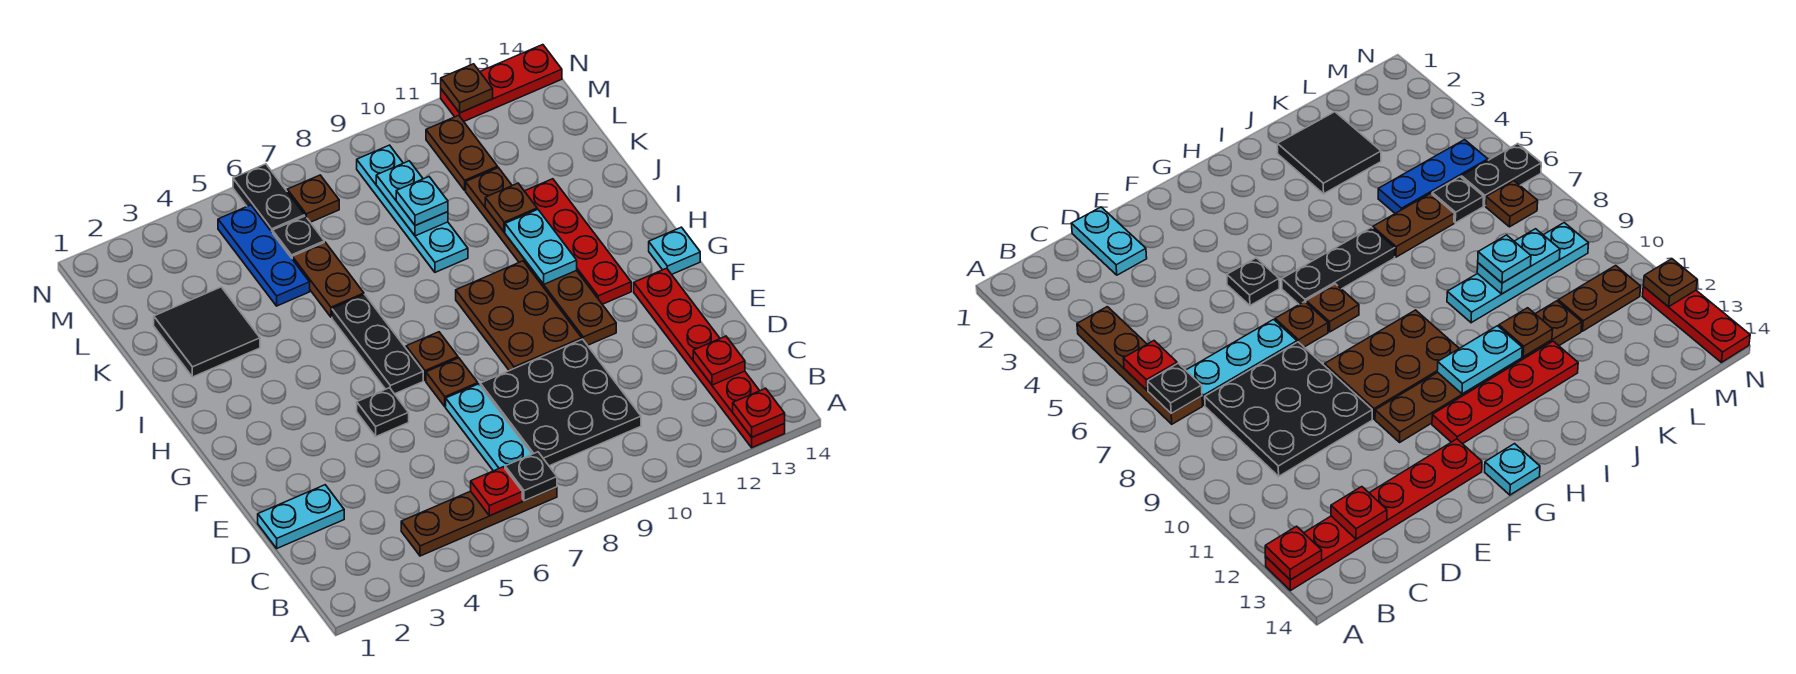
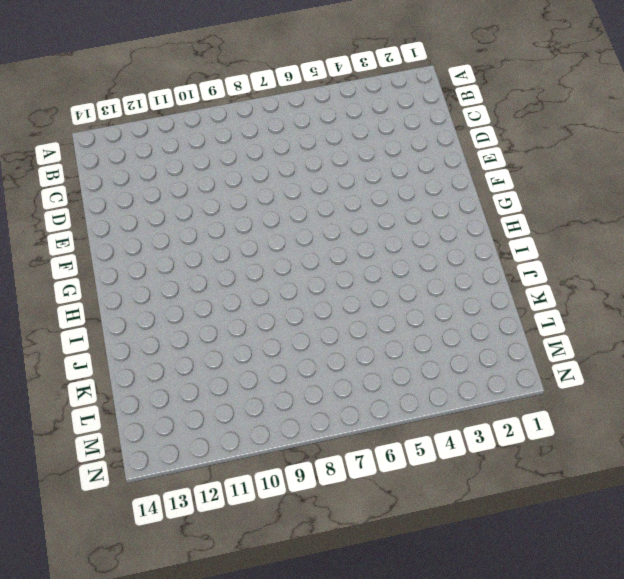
none -> red 1x6 plate [634,268,785,448]
none -> brown 1x4 plate [401,487,557,556]
none -> cyan 1x3 plate [446,384,532,471]
none -> black 3x3 plate [480,339,641,466]

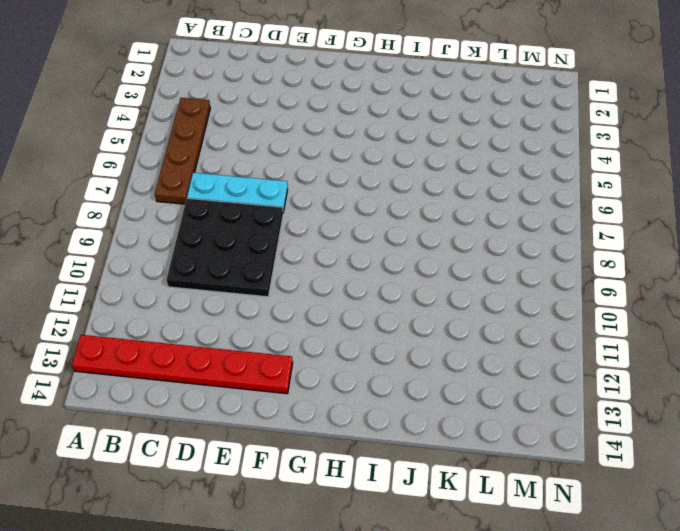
none -> cyan 1x2 plate [258,485,344,548]
none -> black 1x1 plate [357,388,409,436]
none -> brown 1x1 plate [426,358,478,407]
none -> brown 2x3 plate [456,261,582,371]

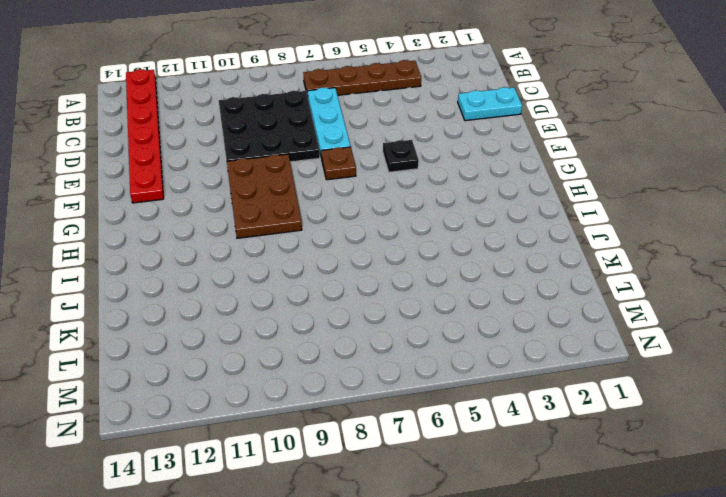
none -> brown 1x6 plate [466,168,616,345]
none -> black 1x3 plate [332,295,423,394]
none -> brown 1x1 plate [406,332,458,381]
none -> red 1x4 plate [525,179,631,304]

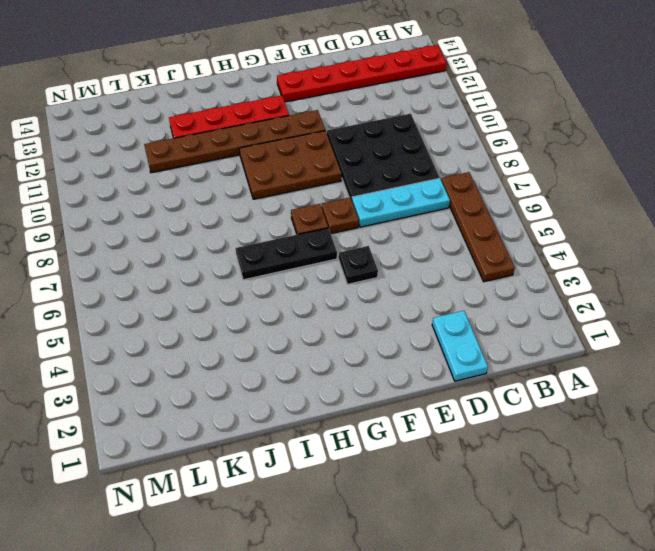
none -> cyan 1x1 plate [649,227,700,274]
none -> black 2x2 tile [154,287,260,377]
none -> brown 1x2 plate [292,242,364,317]
none -> cyan 1x4 plate [357,145,468,272]

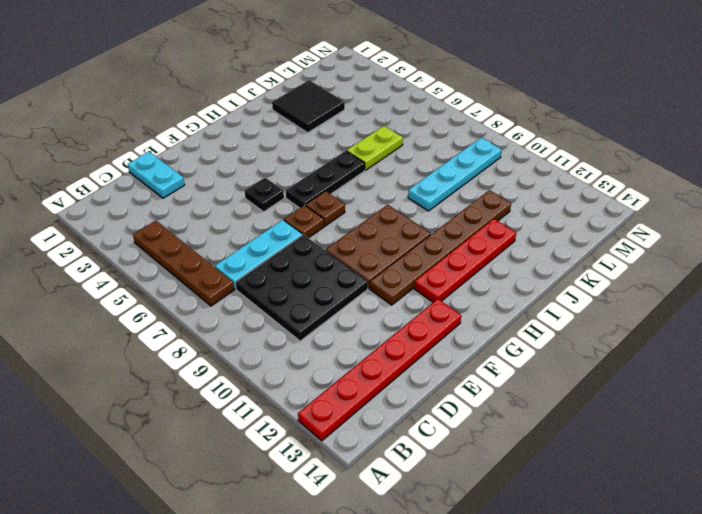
lime 1x2 plate [347,126,403,170] -> brown 1x2 plate [292,242,364,317]
none -> cyan 1x1 plate [649,227,700,274]
none -> blue 1x3 plate [218,205,310,306]
none -> black 1x1 plate [273,216,324,258]
none -> brown 1x2 plate [426,115,498,190]

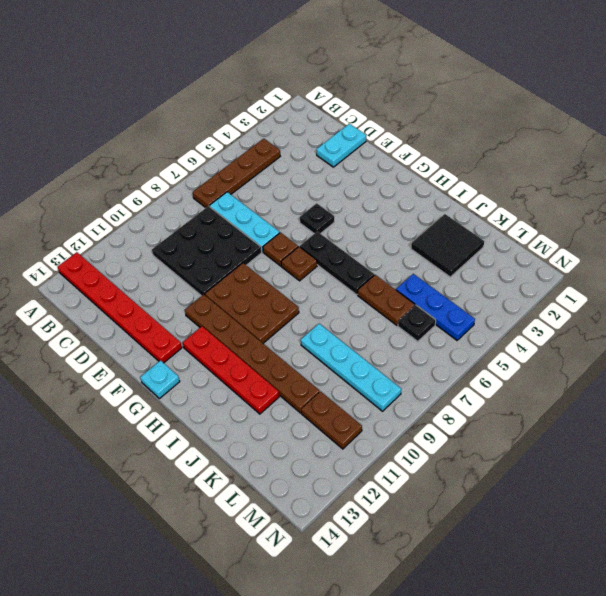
none -> black 1x2 plate [233,164,305,233]
none -> brown 1x1 plate [287,175,339,222]
none -> red 1x3 plate [441,45,562,121]
none -> red 1x1 plate [733,388,785,437]

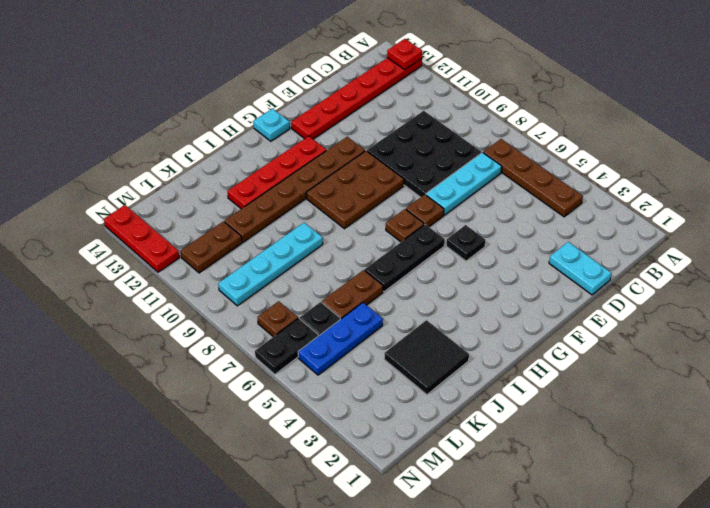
none -> red 1x1 plate [471,467,522,516]
none -> black 1x1 plate [505,452,557,501]
none -> red 1x1 plate [693,336,745,385]
none -> cyan 1x2 plate [505,209,577,284]

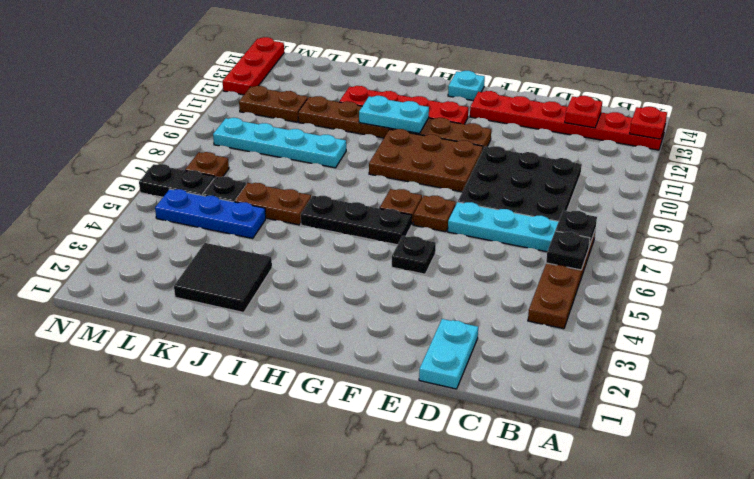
black 1x1 plate [546,231,590,270] -> red 1x1 plate [471,467,522,516]
none -> brown 1x1 plate [485,183,537,232]
none -> cyan 1x2 plate [376,161,448,236]
none -> brown 1x1 plate [441,64,493,113]
none -> cyan 1x1 plate [396,177,448,226]

